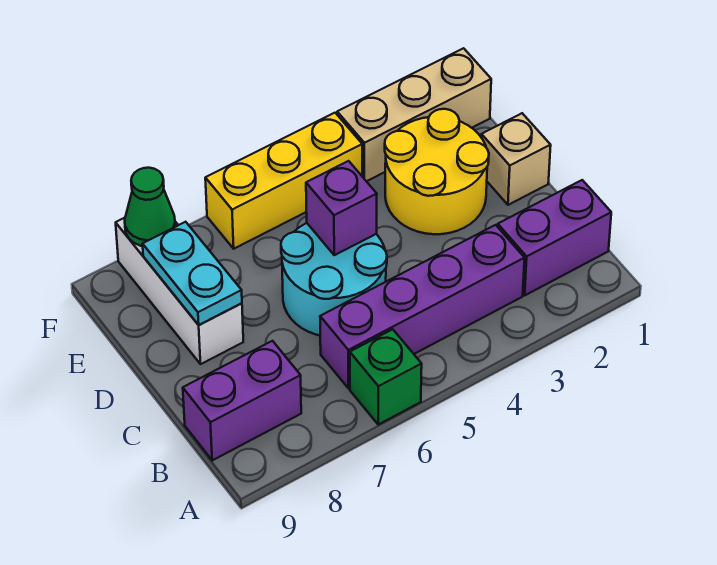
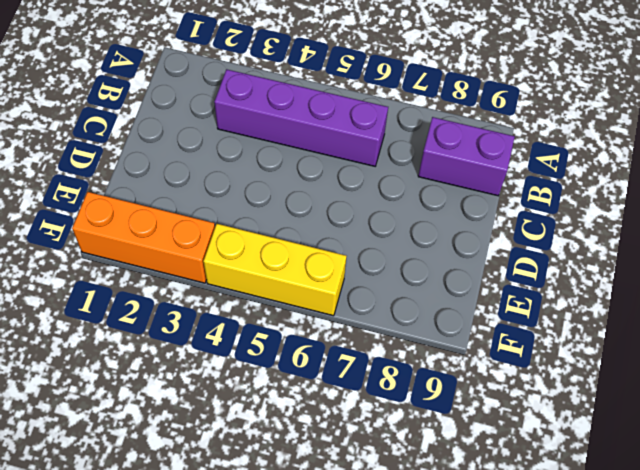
orange 1x3 brick [72,192,215,283] -> tan 1x3 brick [337,48,491,181]
none -> green 1x1 brick [350,329,422,424]
none -> purple 1x2 brick [498,180,611,295]
none -> cyan 2x2 round brick [281,223,387,335]

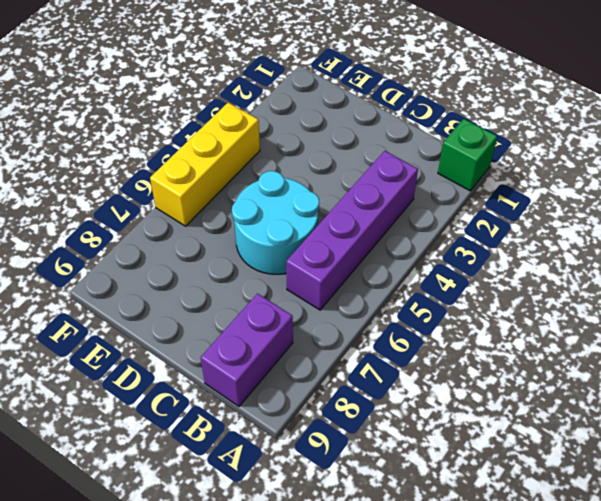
green 1x1 brick [438,119,497,191] -> green 1x1 brick moved to [350,329,422,424]
none -> purple 1x2 brick [498,180,611,295]
none -> tan 1x1 brick [481,113,551,205]
none -> yellow 2x2 round brick [385,109,489,234]

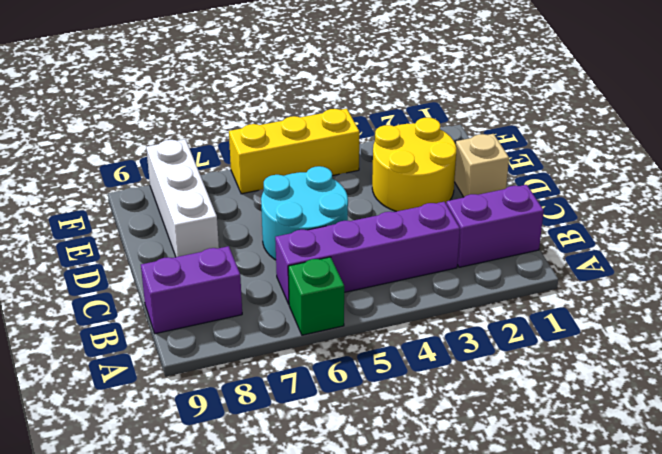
none -> tan 1x3 brick [337,48,491,181]
none -> purple 1x1 brick [306,161,377,255]
none -> cyan 1x2 plate [143,222,242,325]

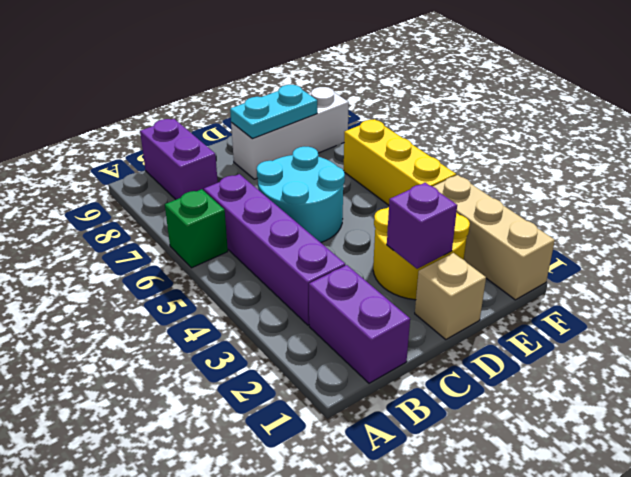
purple 1x1 brick [387,183,457,269] -> purple 1x1 brick moved to [306,161,377,255]
none -> green 1x1 cone [125,168,175,246]

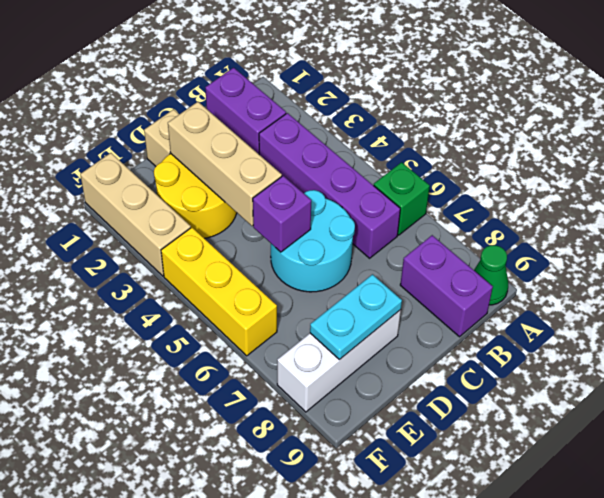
green 1x1 cone [474,245,508,305] -> green 1x1 cone moved to [125,168,175,246]
tan 1x3 brick [168,102,282,226] -> none

